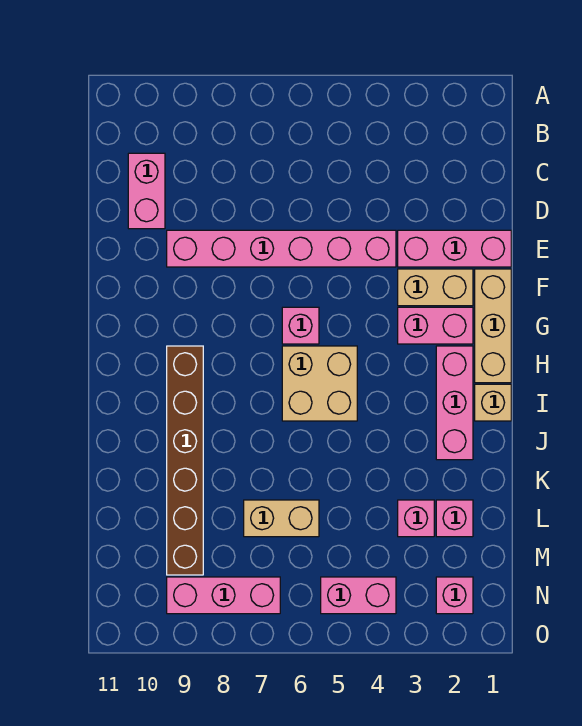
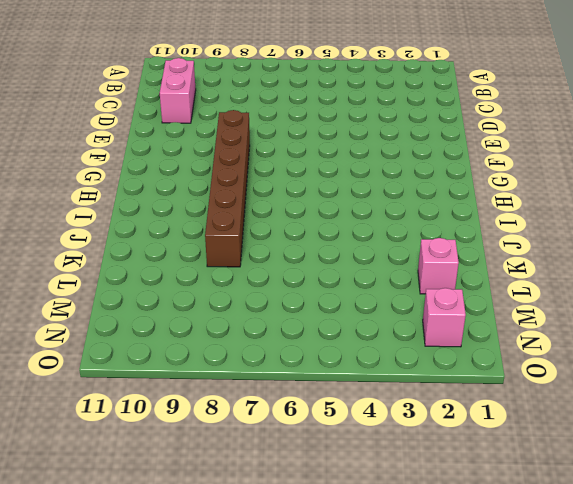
brown 1x6 brick [205,110,250,267] -> brown 1x6 brick moved to [167,346,203,575]
none -> pink 1x3 brick [398,230,511,267]
none -> pink 1x6 brick [167,230,396,267]
none -> tan 1x3 brick [475,269,511,383]

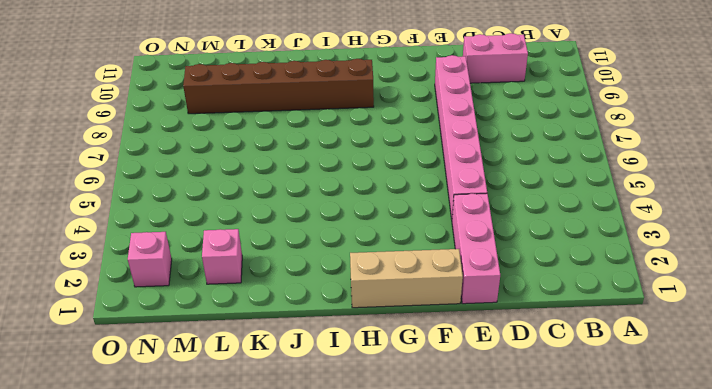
none -> tan 1x2 brick [398,269,473,306]
none -> pink 1x2 brick [398,307,473,344]
none -> pink 1x1 brick [282,307,319,344]

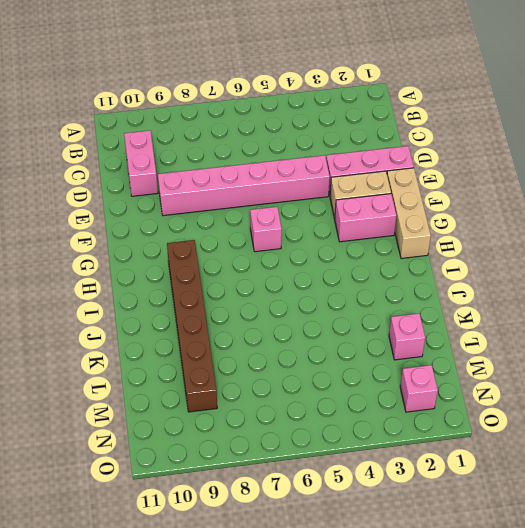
none -> pink 1x3 brick [436,346,473,460]
none -> tan 2x2 brick [282,346,357,421]
none -> tan 1x1 brick [475,384,511,421]

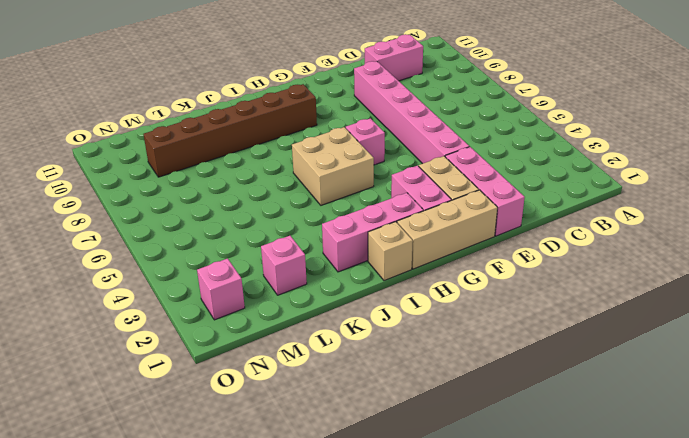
none -> pink 1x1 brick [398,500,434,537]
none -> tan 1x2 brick [244,500,319,537]
none -> pink 1x2 brick [321,577,396,614]

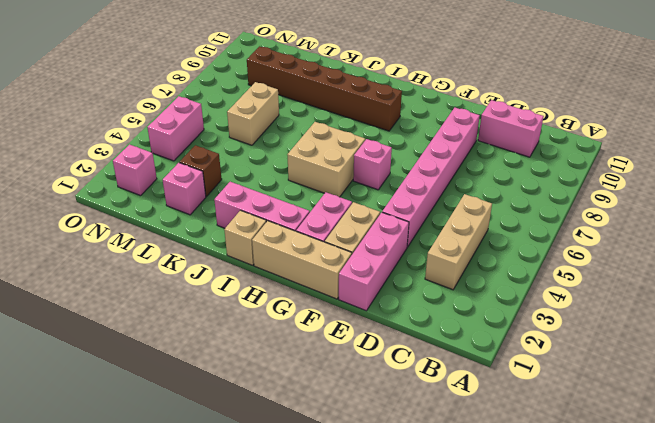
tan 1x3 brick [425,194,492,290] -> none
brown 1x1 brick [180,145,222,196] -> pink 1x1 brick [398,500,434,537]
none -> pink 1x3 brick [167,577,280,614]

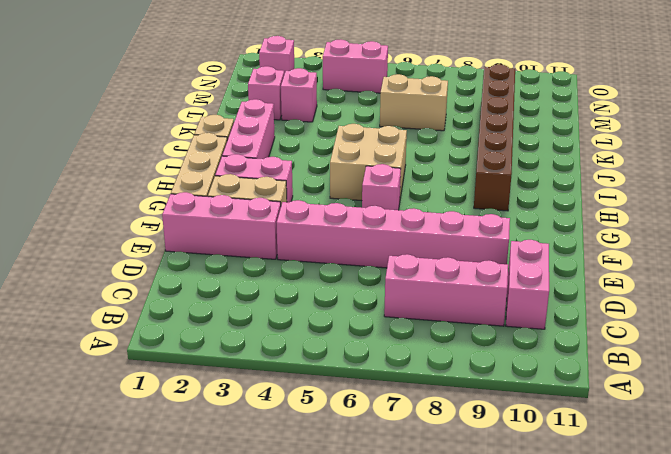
pink 1x3 brick [384,254,508,326] -> pink 1x3 brick moved to [167,577,280,614]

